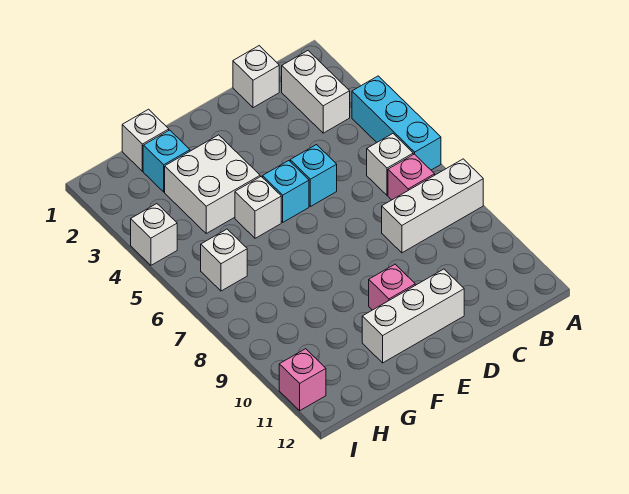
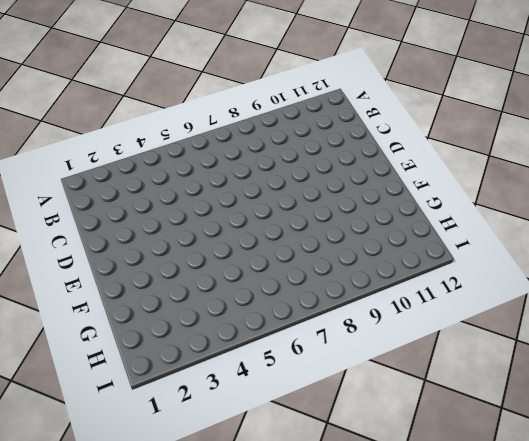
none -> cyan 1x3 brick [352,76,441,170]
none -> white 1x3 brick [382,159,483,253]
none -> white 1x2 brick [282,51,350,133]

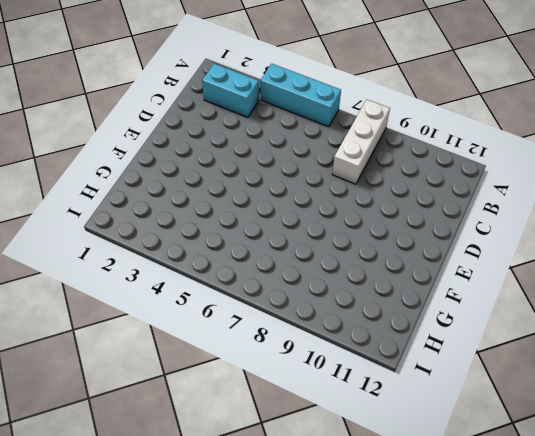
cyan 1x2 brick [202,64,259,117] -> white 1x2 brick [282,51,350,133]
none -> white 1x1 brick [367,134,413,195]
none -> pink 1x1 brick [388,154,435,200]
none -> white 1x1 brick [233,46,279,108]

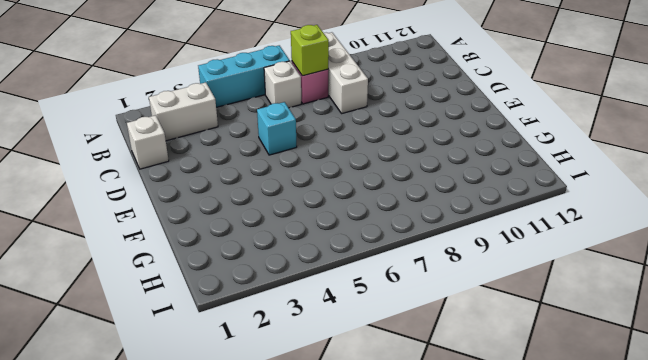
lime 1x1 brick [291,25,329,76] -> none
none -> white 1x3 brick [362,269,464,363]
none -> cyan 1x1 brick [263,161,309,222]
none -> pink 1x1 brick [369,264,415,310]

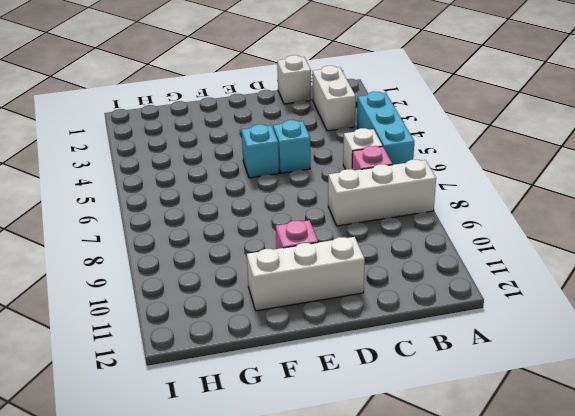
none -> white 2x2 brick [165,135,260,233]
none -> white 1x1 brick [235,177,281,238]
none -> white 1x1 brick [122,109,169,171]

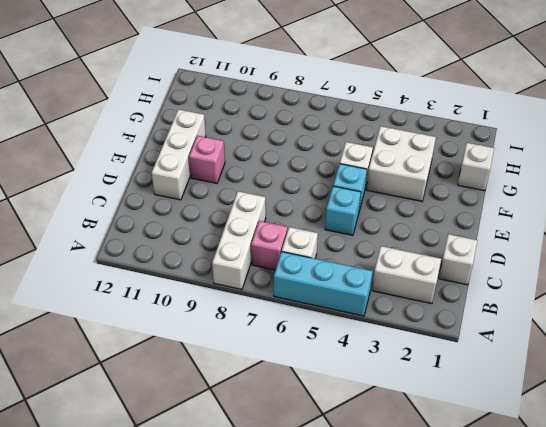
none -> cyan 1x1 brick [143,130,190,192]
none -> white 1x1 brick [201,229,247,291]
none -> white 1x1 brick [131,204,177,265]

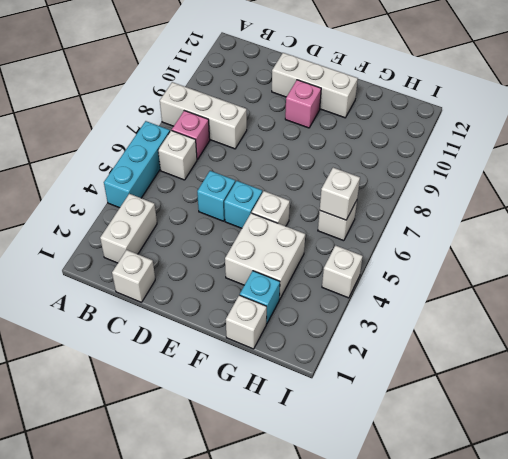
white 1x1 brick [320,168,360,220] -> none
none -> pink 1x1 brick [279,349,326,411]

